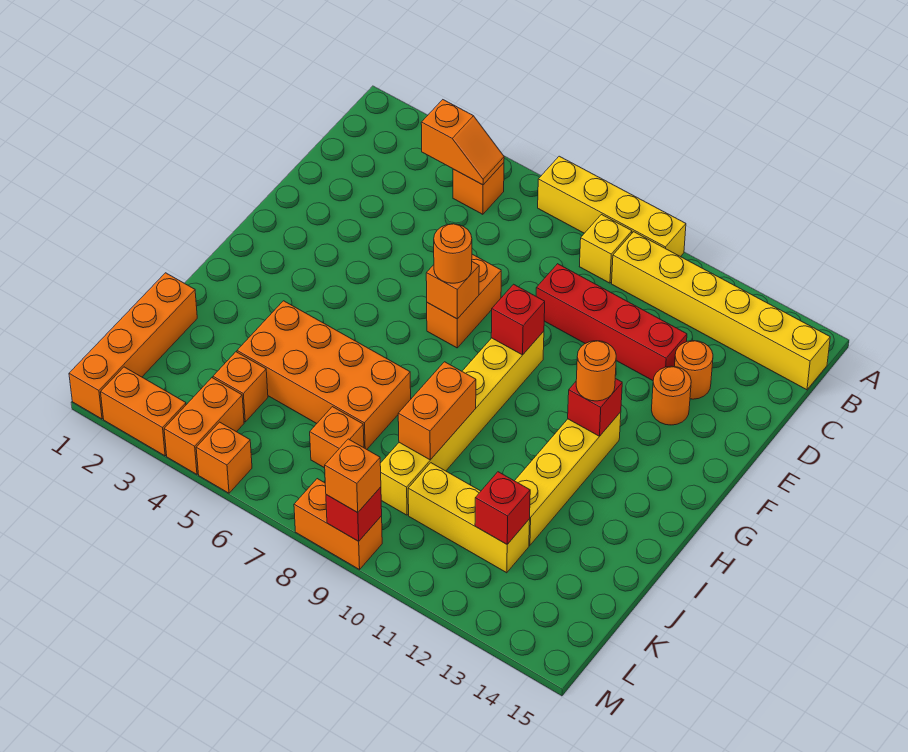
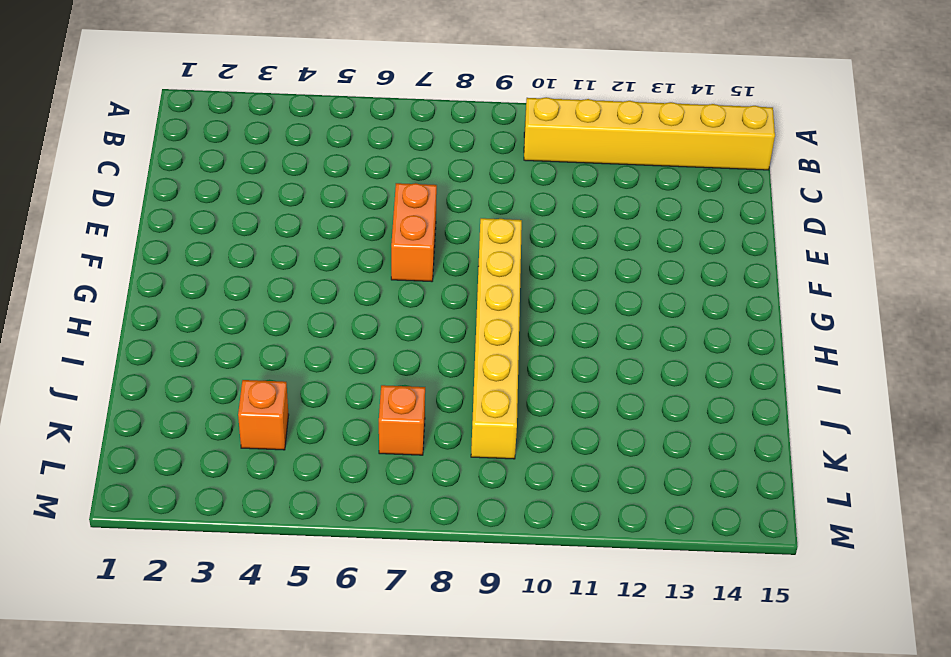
none -> yellow 1x4 brick [538,156,686,257]
none -> orange 1x1 brick [453,163,504,214]
none -> yellow 1x1 brick [579,215,632,283]

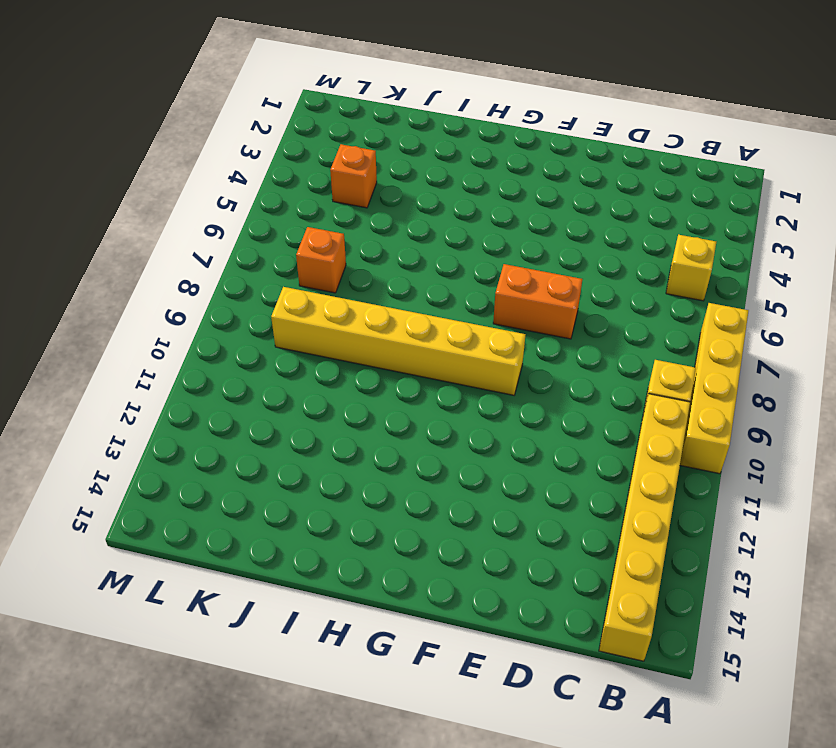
yellow 1x1 brick [666,235,716,301] -> orange 1x1 brick [453,163,504,214]
none -> red 1x4 brick [536,264,687,381]
none -> orange 1x1 round brick [675,341,713,399]
none -> orange 1x1 round brick [652,366,691,425]

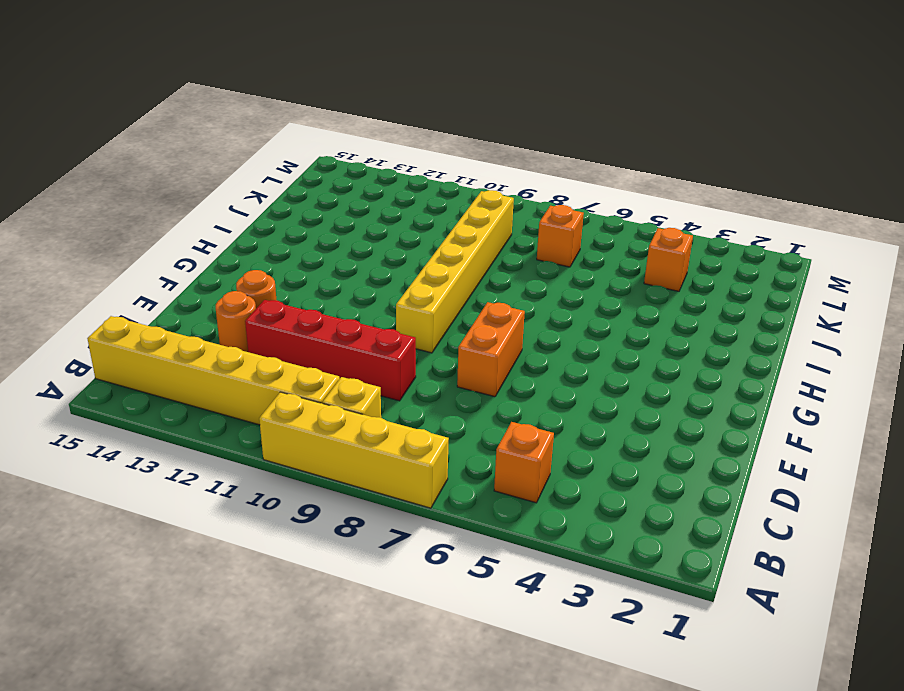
none -> yellow 1x4 brick [515,412,621,545]
none -> orange 2x4 brick [237,301,411,449]
none -> orange 1x4 brick [69,273,197,419]

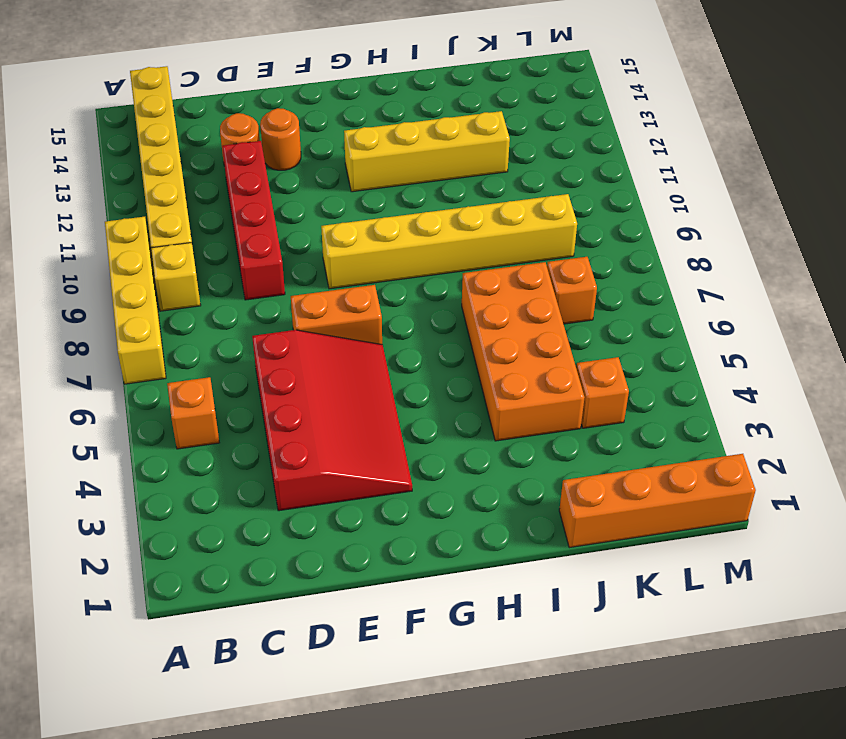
red 3x4 slope [252,330,412,511] -> none
none -> yellow 1x3 brick [408,463,530,573]
none -> orange 1x2 brick [164,378,244,474]
none -> orange 1x2 brick [101,367,186,456]

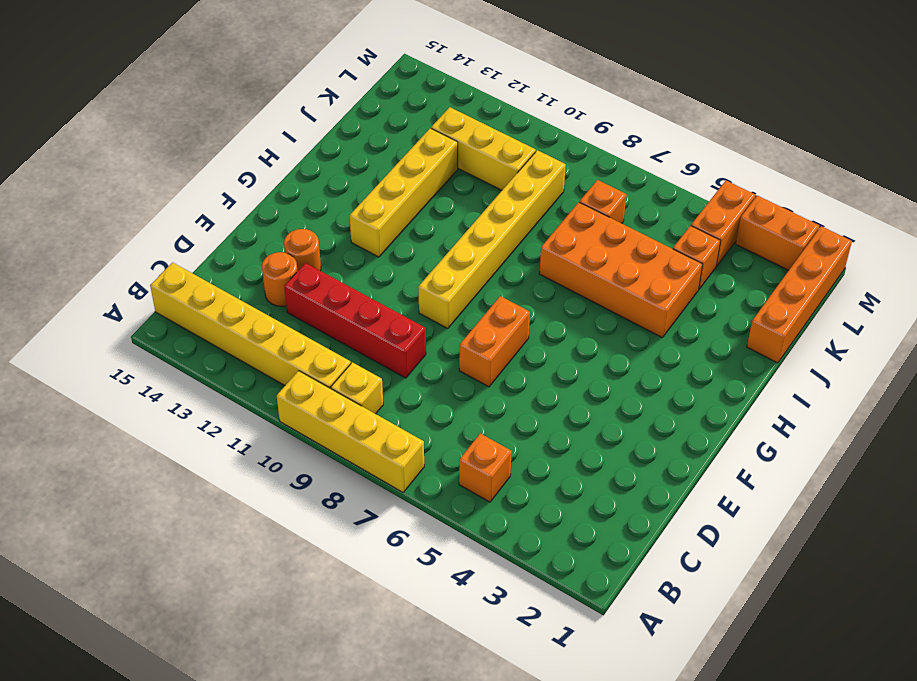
none -> orange 1x1 brick [196,422,252,493]
none -> orange 1x2 brick [294,479,382,570]
none -> orange 1x2 slope [421,100,504,185]

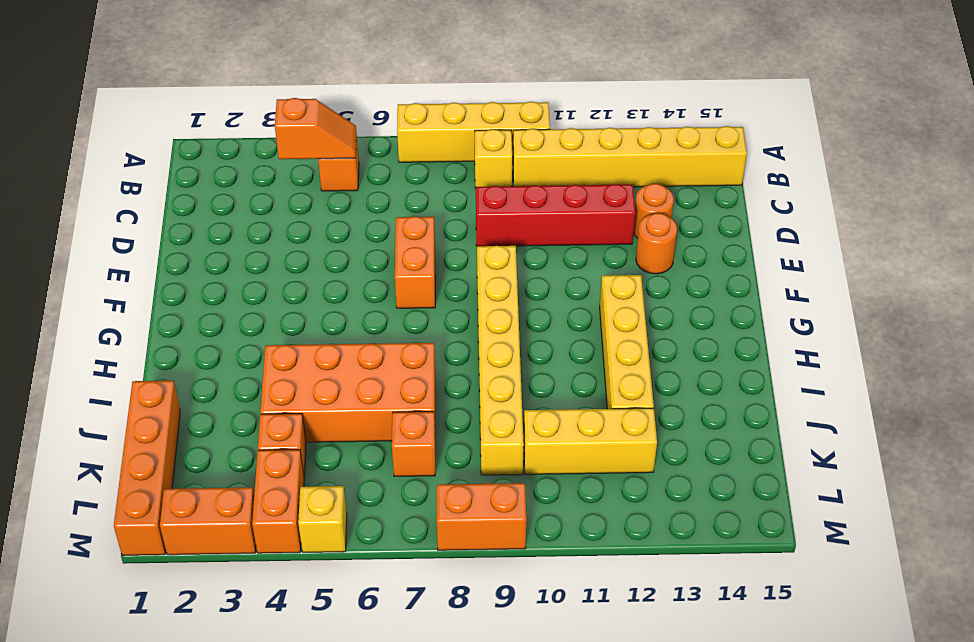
yellow 1x1 brick [298,486,347,552] -> orange 1x1 brick [196,422,252,493]
none -> orange 1x1 brick [426,262,479,319]
none -> red 1x1 brick [491,284,545,355]
none -> red 1x1 brick [568,378,622,436]

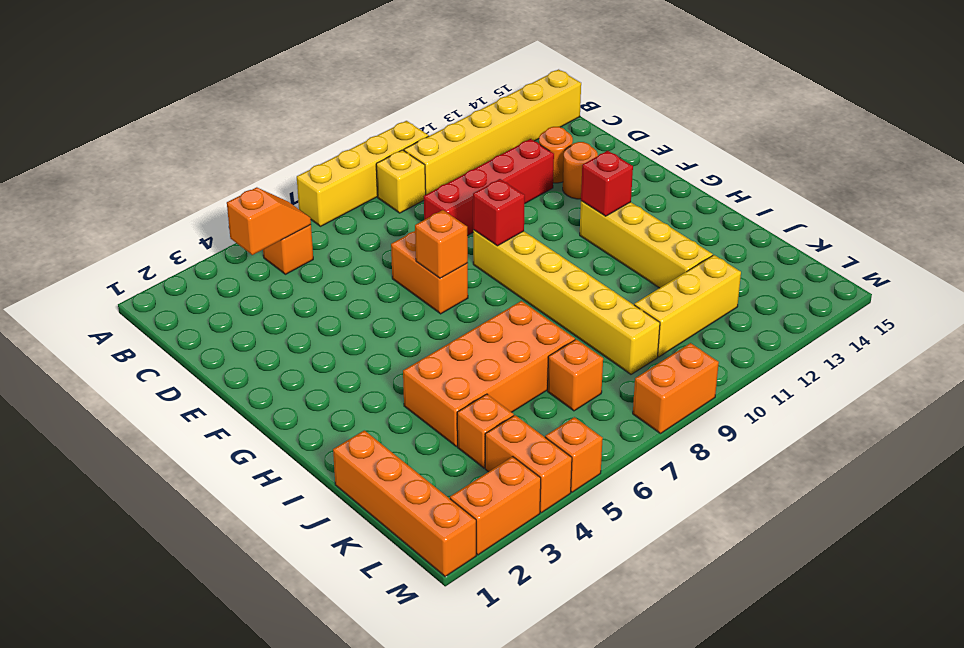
none -> orange 1x2 brick [398,362,476,460]
none -> red 1x1 brick [475,472,530,544]
none -> red 1x1 brick [326,487,382,541]

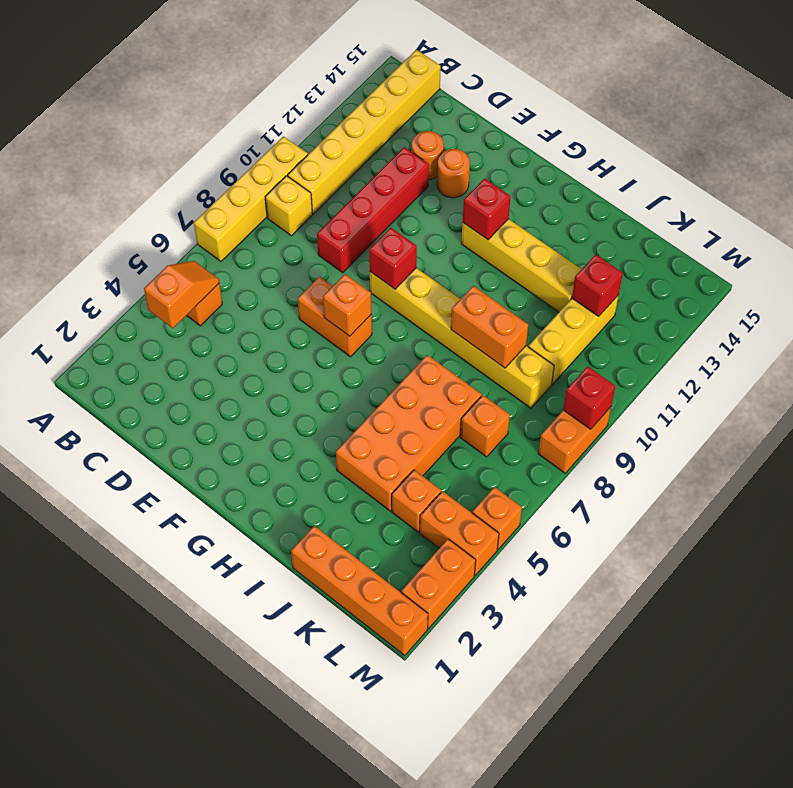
none -> orange 1x1 round brick [434,224,472,283]
none -> orange 1x1 round brick [576,341,616,401]
none -> orange 1x1 brick [325,439,381,512]

